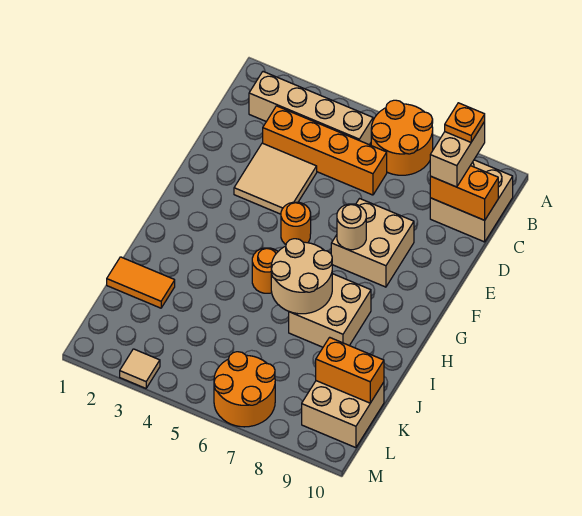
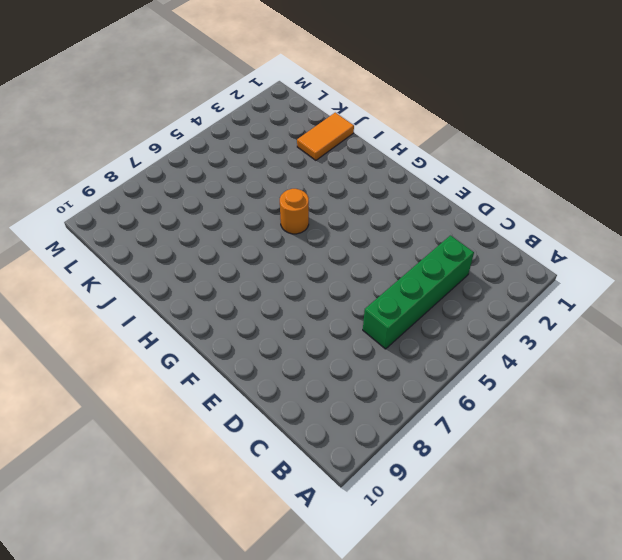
green 1x4 brick [363,236,474,349] -> orange 1x4 brick [263,106,387,195]
none -> orange 2x2 round brick [371,100,433,175]
none -> tan 1x4 brick [249,72,373,145]
none -> tan 2x2 brick [430,160,513,242]

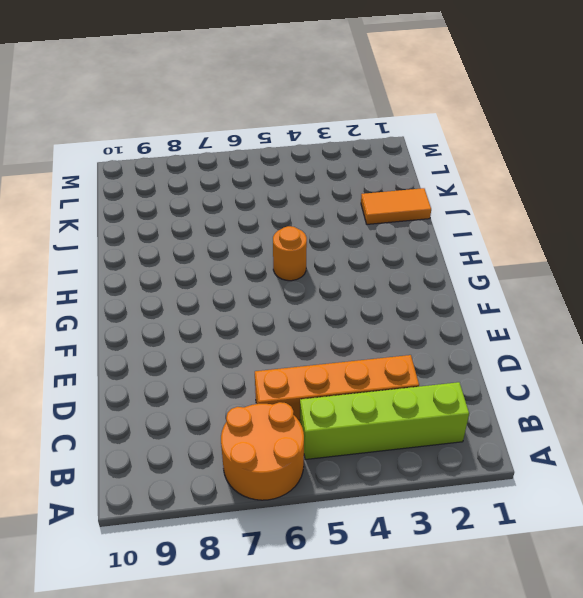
lime 1x4 brick [300,382,469,460] -> tan 1x4 brick [249,72,373,145]
none -> tan 2x2 brick [430,160,513,242]
none -> tan 2x2 tile [234,143,317,214]
none -> tan 2x2 brick [331,199,414,287]

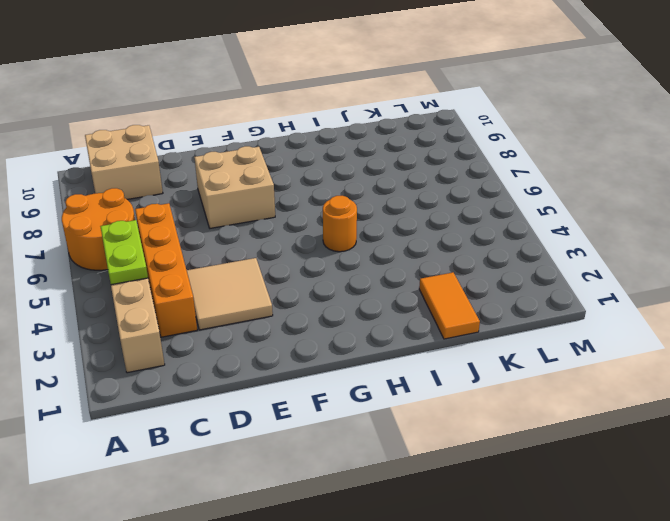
lime 1x2 plate [100,220,148,285] -> none
none -> orange 1x1 round brick [281,202,311,244]
none -> tan 2x2 brick [289,274,371,347]
none -> tan 2x2 brick [302,381,384,448]

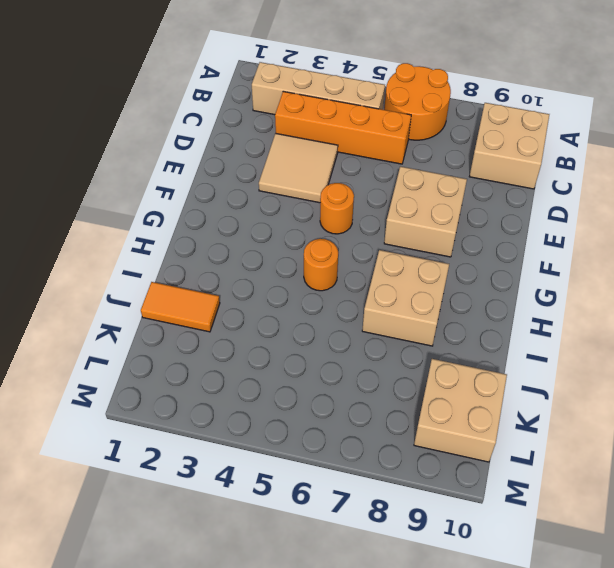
none -> orange 2x2 round brick [214,352,275,427]
none -> tan 1x1 tile [120,349,160,388]
none -> orange 1x2 brick [430,166,498,220]

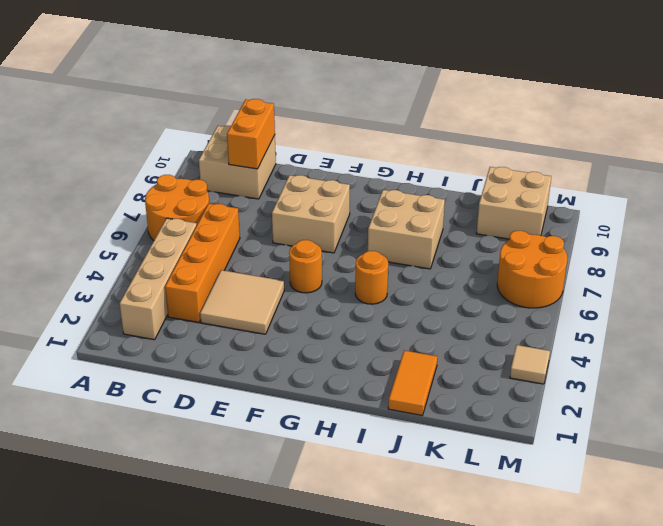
none -> tan 1x1 round brick [337,204,366,250]
none -> tan 2x2 round brick [271,239,332,314]
none -> orange 1x2 brick [316,337,384,403]

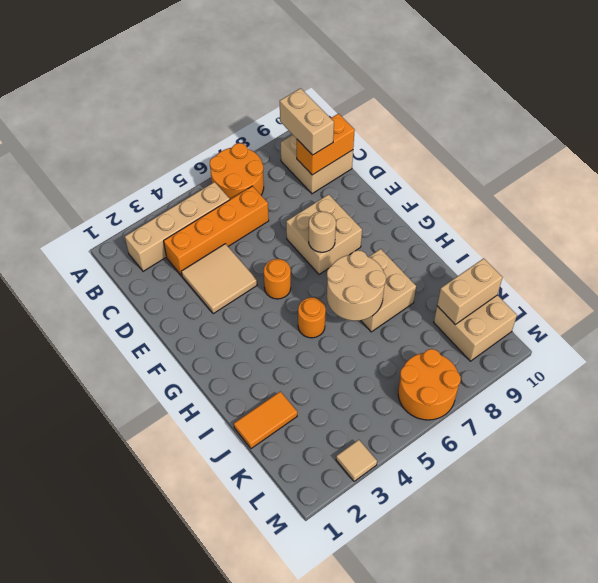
tan 1x2 brick [437,258,503,325] -> orange 1x2 brick [316,337,384,403]
none -> orange 1x1 plate [445,103,485,142]

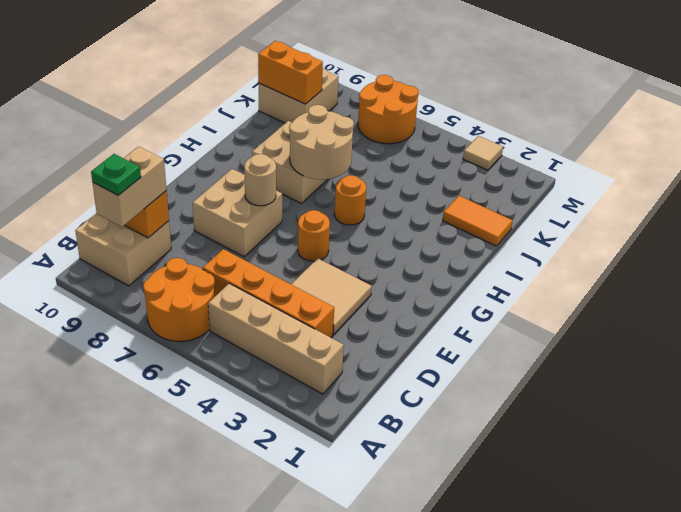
green 1x1 plate [91,154,141,195] -> orange 1x1 plate [445,103,485,142]

